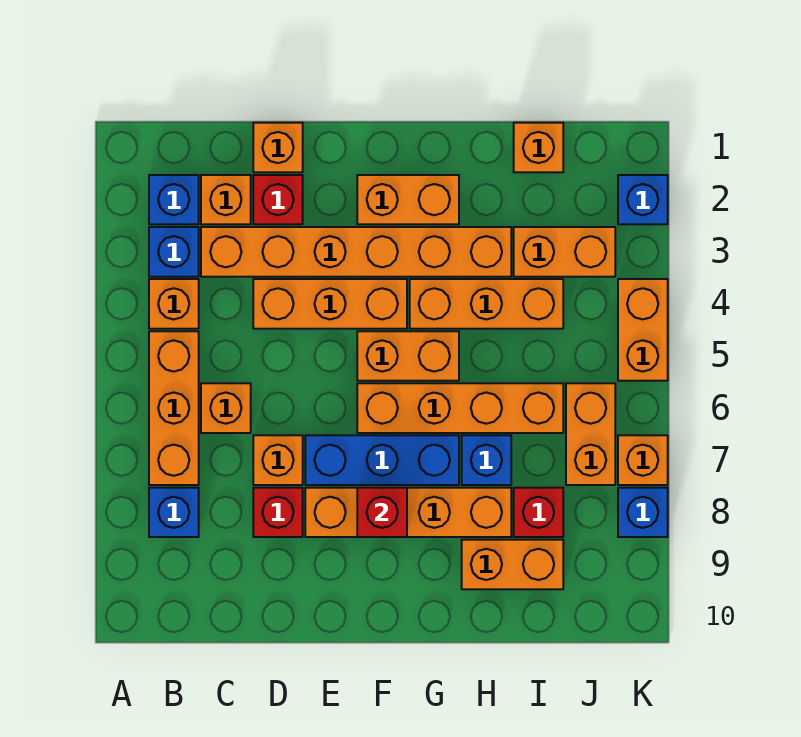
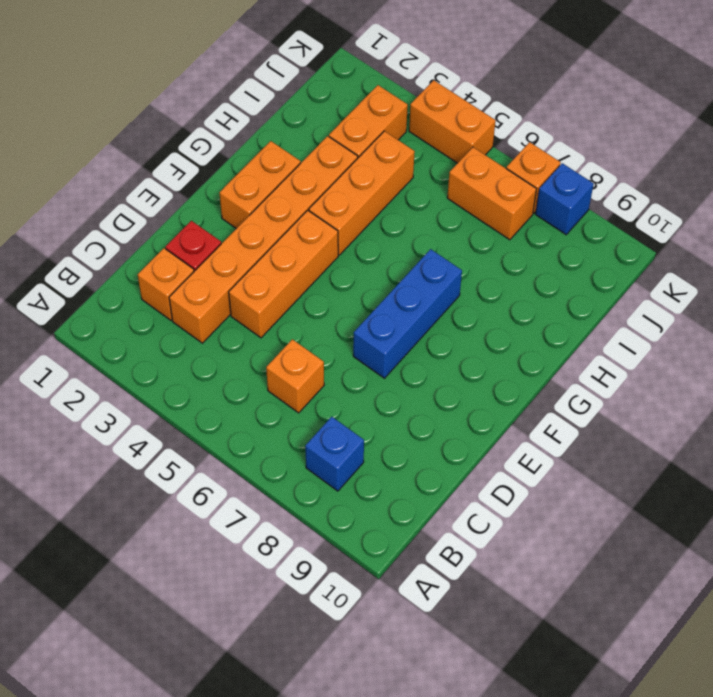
none -> blue 1x1 brick [149,175,199,224]
none -> blue 1x1 brick [149,227,199,277]
none -> orange 1x1 brick [149,279,199,329]
none -> orange 1x3 brick [149,331,199,485]

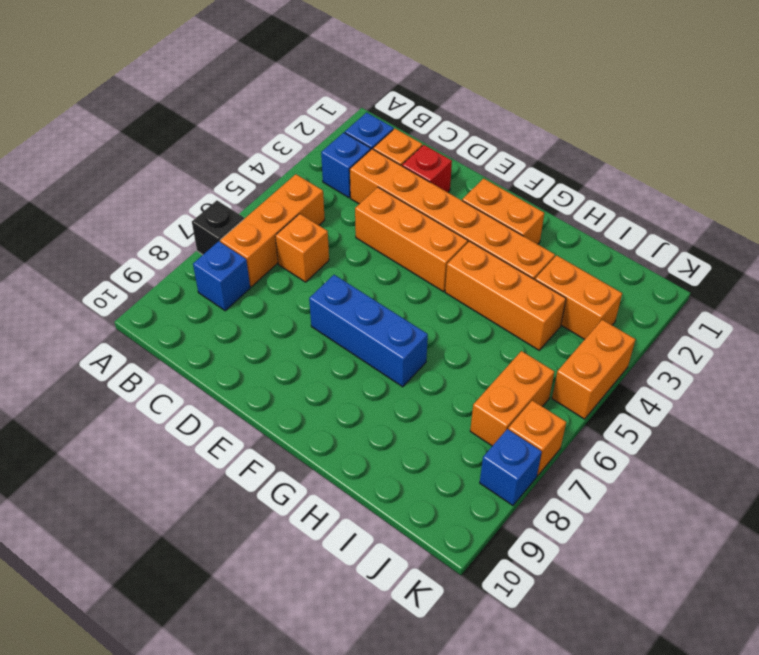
black 1x1 brick [192,201,244,255] -> none
none -> orange 1x1 brick [149,279,199,329]
none -> orange 1x1 brick [253,123,303,172]
none -> orange 1x1 brick [253,435,303,485]
none -> red 1x1 brick [253,488,303,537]

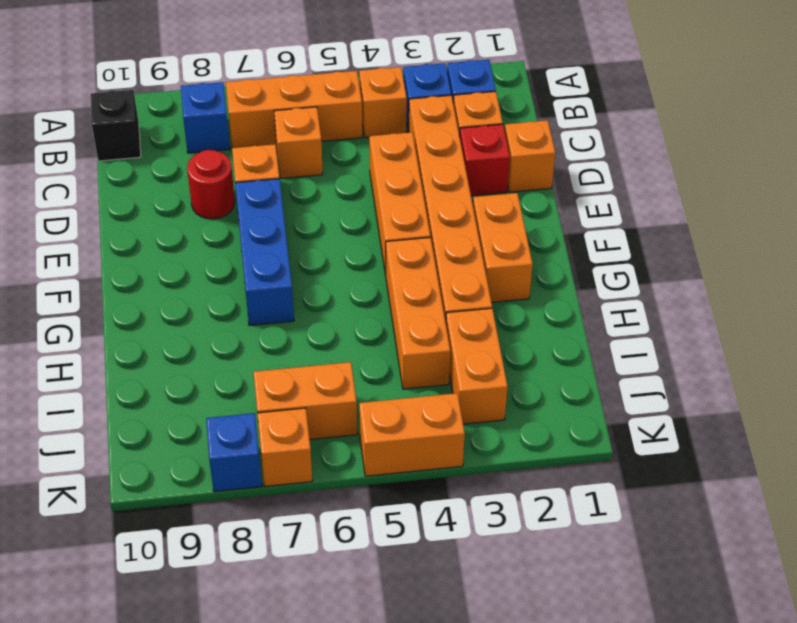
black 1x1 brick [91,90,141,161] -> none
red 1x1 round brick [187,150,235,219] -> red 1x1 brick [253,488,303,537]
none -> orange 1x4 brick [305,488,511,537]
none -> orange 1x2 brick [357,331,459,381]
none -> orange 1x4 brick [357,383,563,433]
none -> blue 1x1 brick [462,435,511,485]

